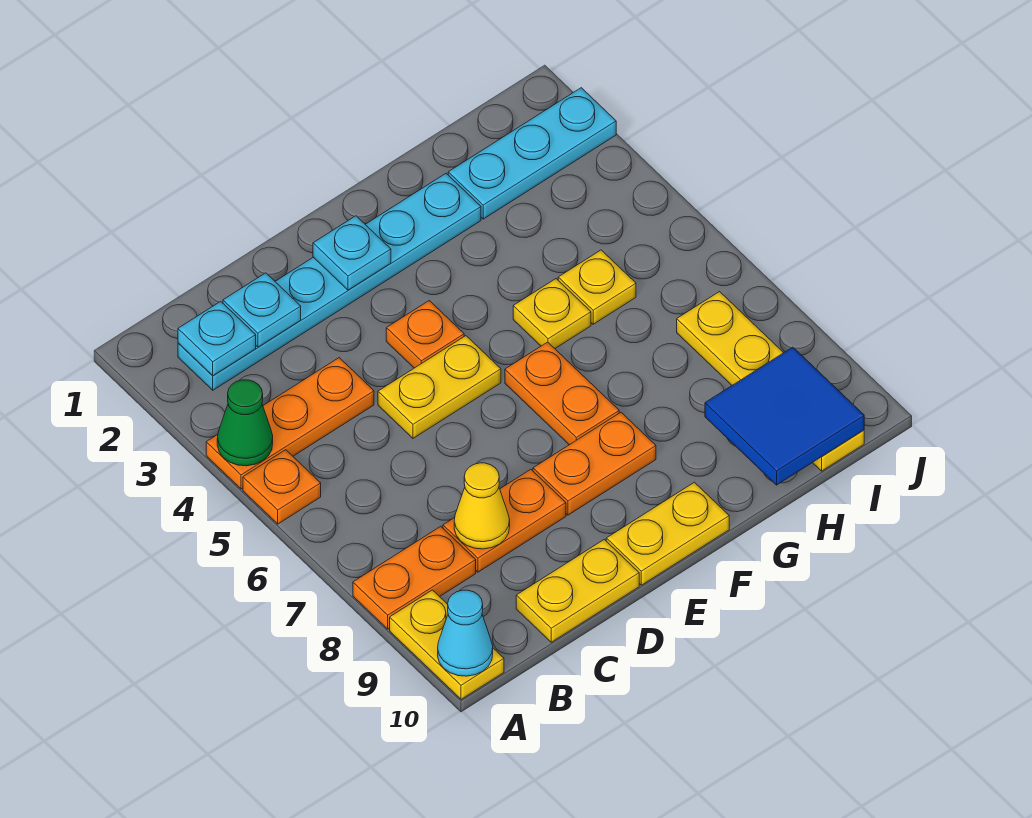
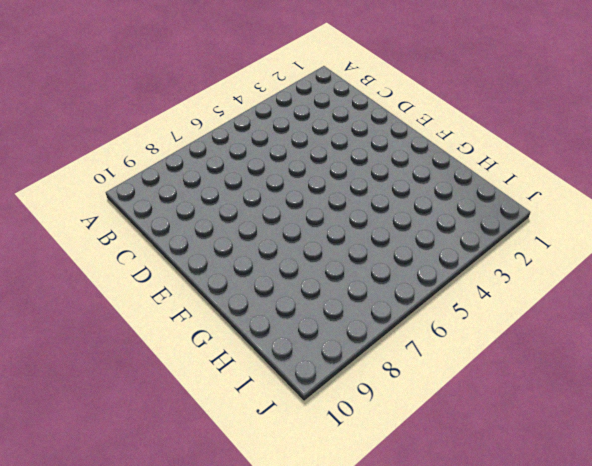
none -> orange 1x3 plate [206,358,374,489]
none -> orange 1x1 plate [243,450,321,524]
none -> orange 1x2 plate [353,526,476,629]

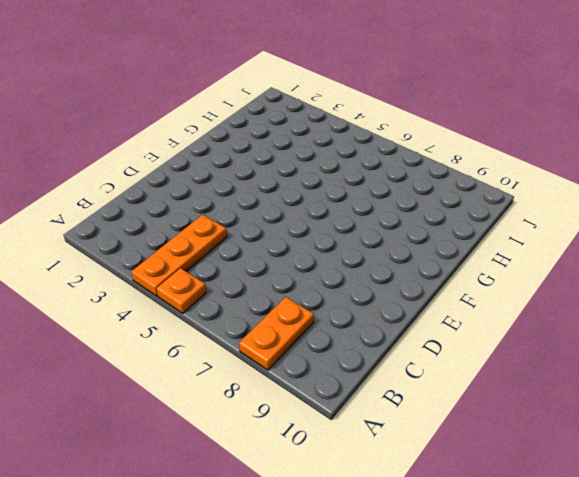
none -> yellow 1x2 plate [390,590,504,699]
none -> cyan 1x6 plate [178,174,481,390]
none -> orange 1x2 plate [443,469,566,572]

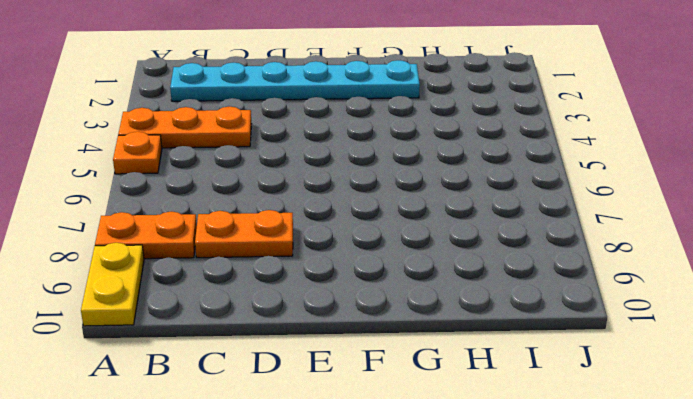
none -> yellow 1x2 plate [516,540,639,642]
none -> yellow 1x2 plate [378,336,501,438]
none -> orange 1x1 plate [386,301,464,368]

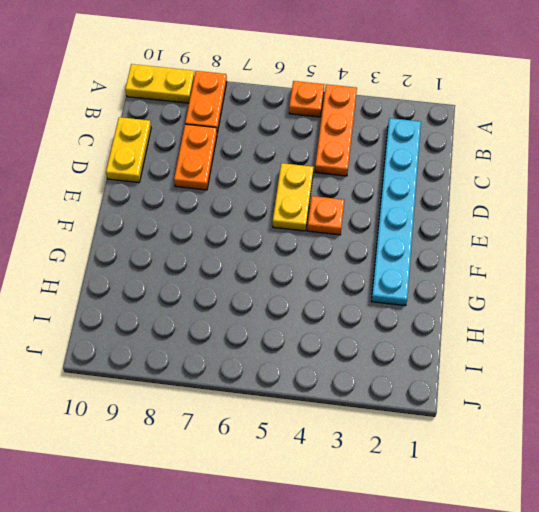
none -> orange 1x2 plate [533,412,656,515]
none -> yellow 1x2 plate [606,482,729,585]
none -> orange 1x2 plate [505,342,619,445]

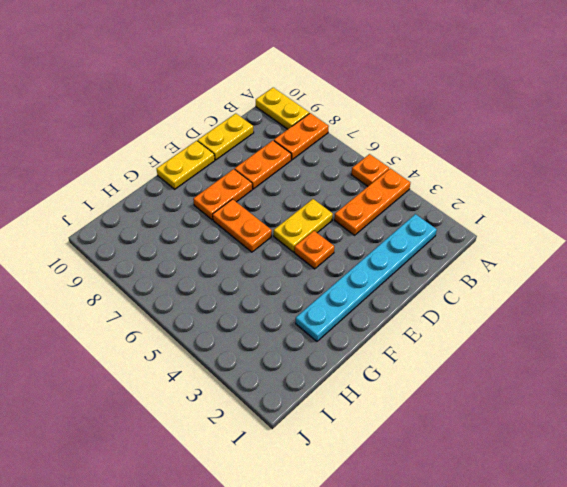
none -> yellow 1x1 plate [513,279,591,348]
none -> cyan 1x3 plate [448,88,616,219]
none -> yellow 1x1 plate [558,250,636,324]

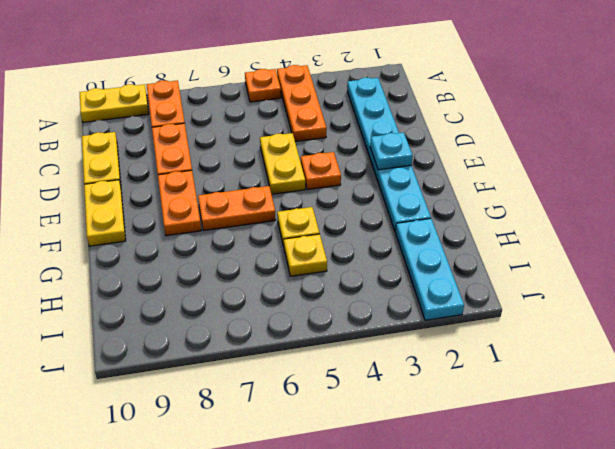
none -> yellow 1x4 plate [677,292,864,471]
none -> green 1x1 cone [217,380,273,466]
none -> cyan 1x1 cone [438,590,493,676]

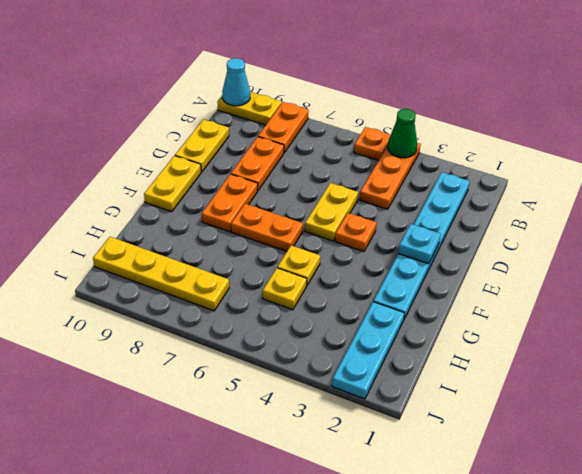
none -> cyan 1x1 plate [178,301,256,376]
none -> cyan 1x1 plate [223,273,301,347]
none -> yellow 1x1 cone [454,463,510,549]

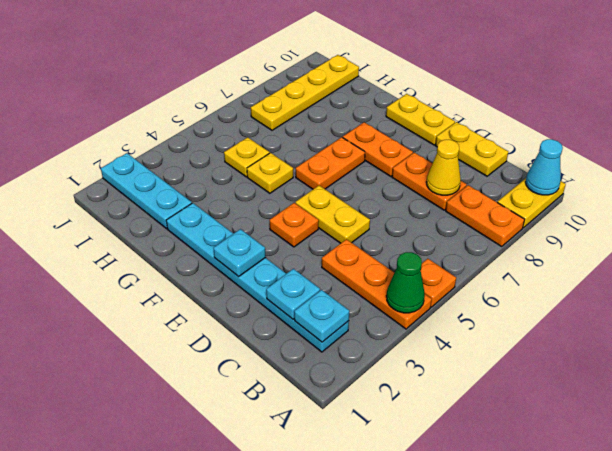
none -> blue 2x2 tile [705,347,864,485]

